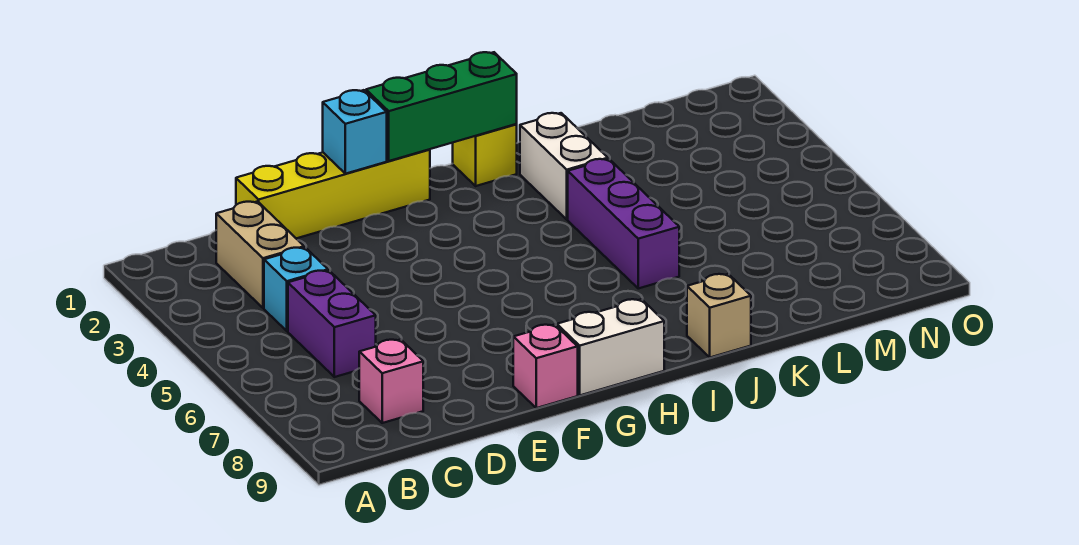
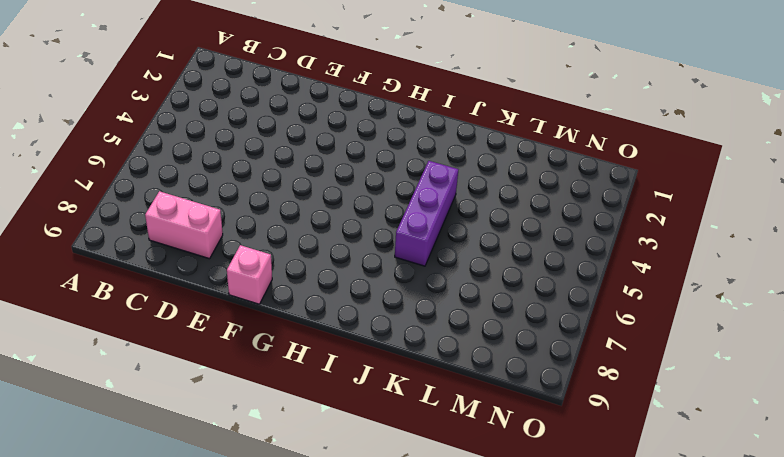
pink 1x2 brick [145,191,223,259] -> pink 1x1 brick [359,339,423,423]
none -> tan 1x2 brick [216,201,304,308]
none -> cyan 1x1 brick [264,248,328,331]
none -> purple 1x2 brick [288,271,376,377]

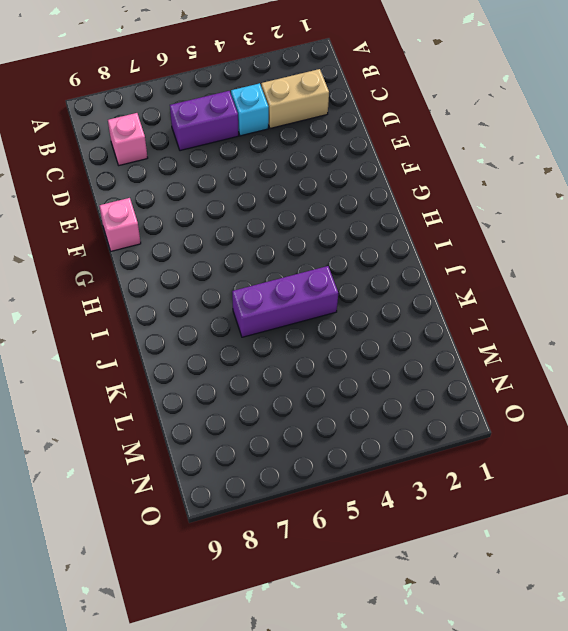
none -> yellow 1x4 brick [236,149,430,238]
none -> white 1x2 brick [557,299,664,395]
none -> yellow 1x1 brick [453,124,517,186]

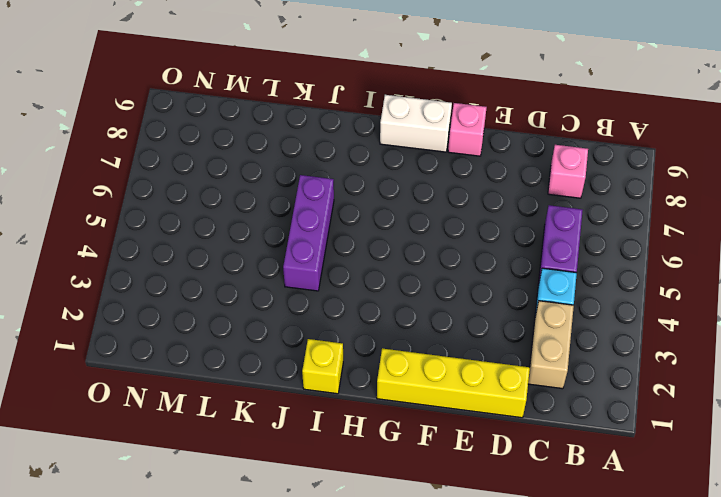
none -> white 1x2 brick [520,113,608,219]
none -> tan 1x1 brick [687,274,751,357]
none -> cyan 1x1 brick [323,90,387,174]

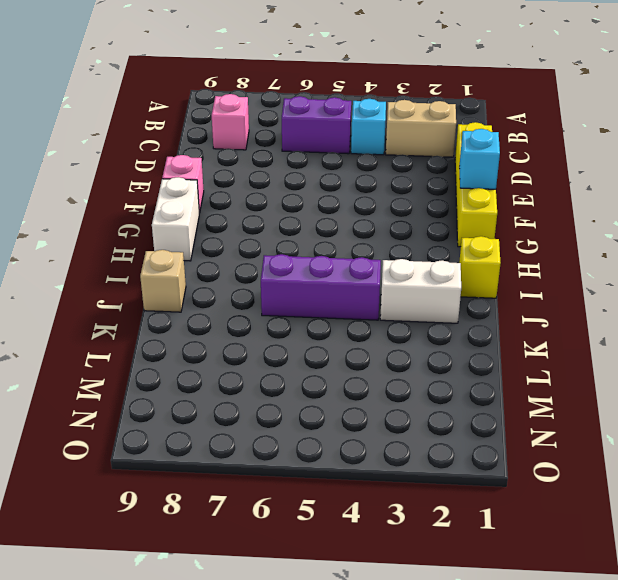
none -> green 1x3 brick [366,52,517,161]

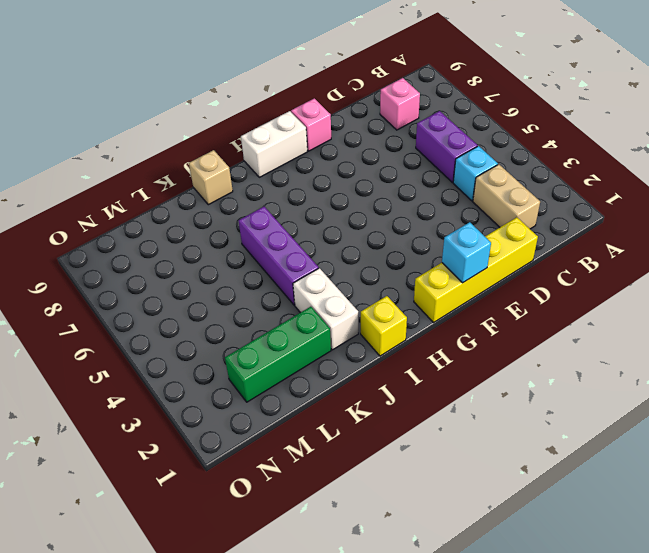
green 1x3 brick [225,307,331,402] -> green 1x3 brick moved to [366,52,517,161]

